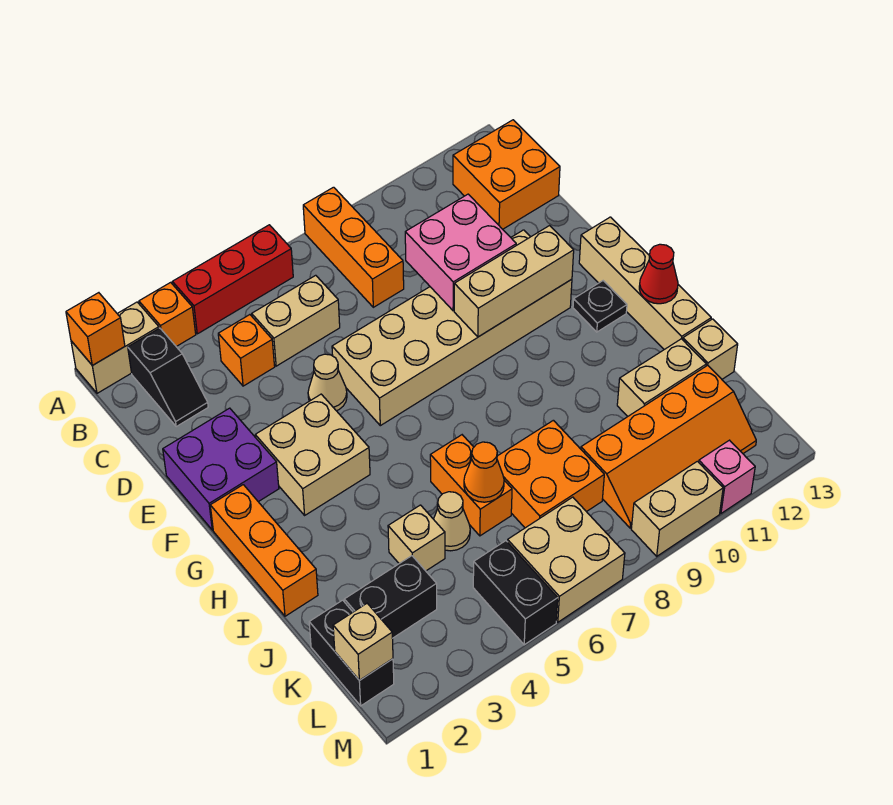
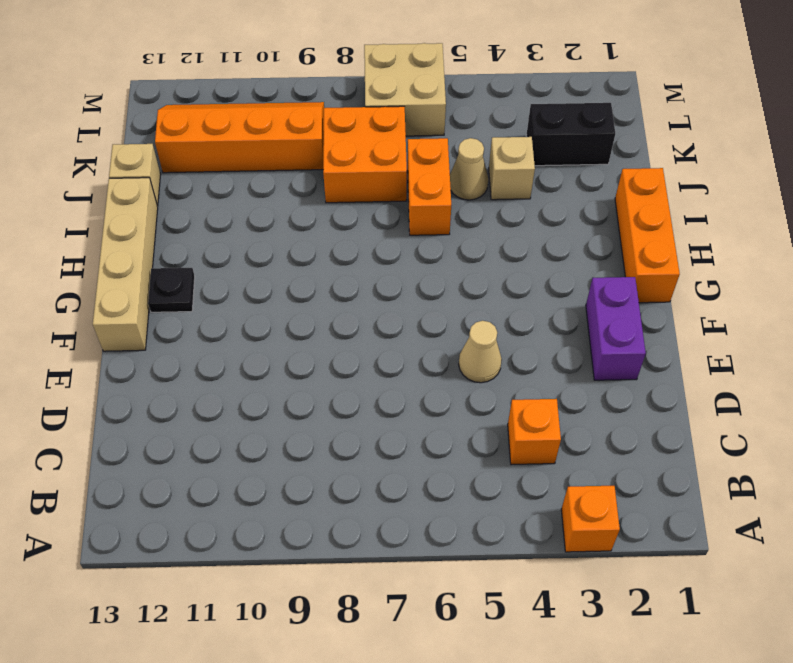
purple 1x2 brick [586,277,646,380] -> purple 2x2 brick [163,408,279,530]
none -> tan 1x2 brick [71,302,159,393]
none -> red 1x3 brick [172,225,293,334]
none -> orange 1x3 brick [303,187,404,307]
none -> black 1x2 slope [128,328,208,427]

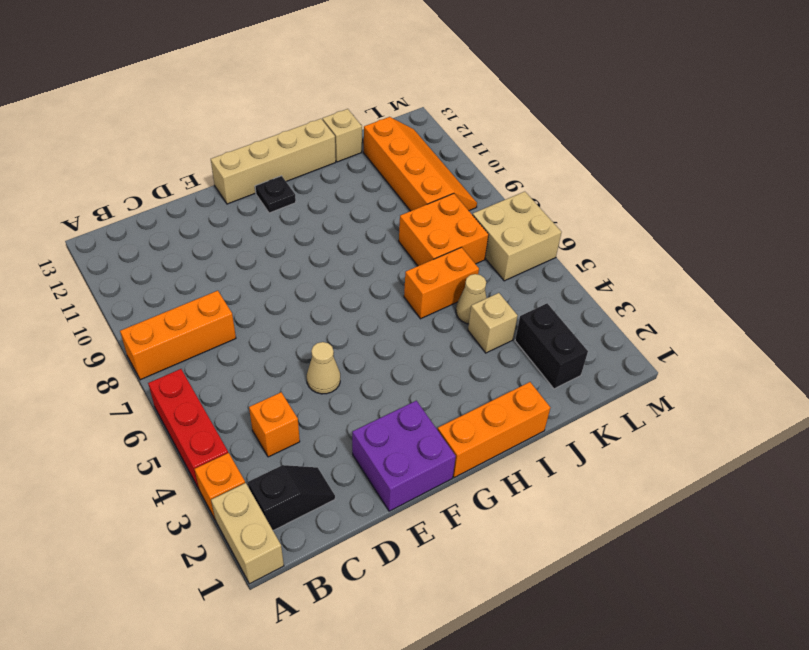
none -> orange 2x2 brick [453,120,560,229]
none -> tan 1x2 brick [252,275,340,366]
none -> tan 2x6 brick [332,230,572,426]
none -> tan 2x2 brick [255,394,370,515]

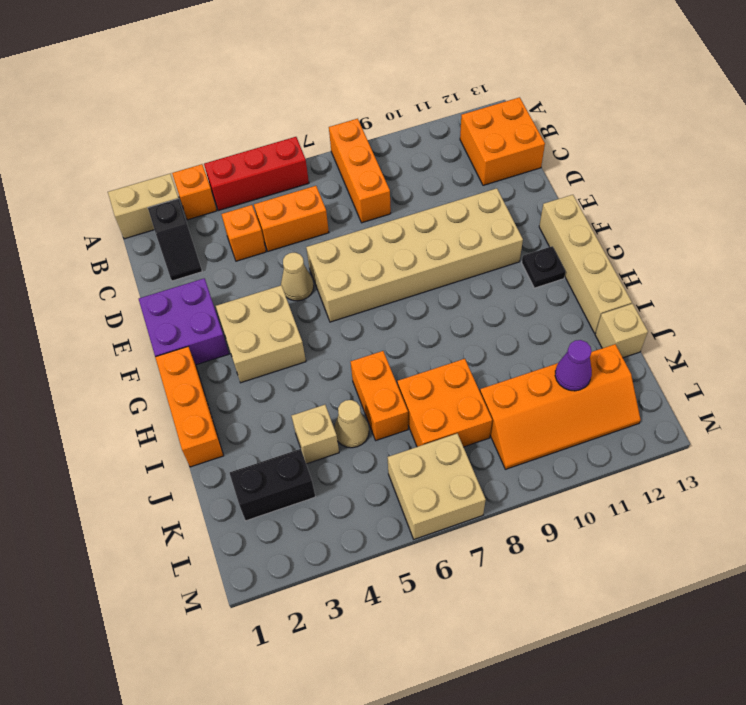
orange 1x2 brick [254,186,329,251] -> tan 1x2 brick [252,275,340,366]
purple 1x1 cone [555,340,592,391] -> none
none -> tan 1x2 brick [617,339,706,416]
none -> black 1x2 brick [309,600,394,706]
none -> black 1x2 brick [473,541,558,645]
none -> tan 1x2 brick [631,461,723,556]

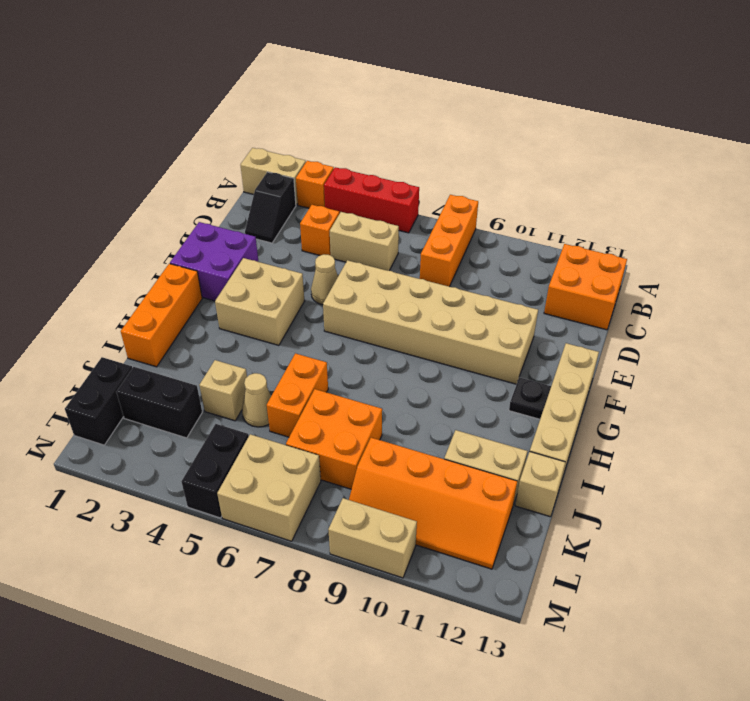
none -> pink 1x1 brick [699,440,755,513]
none -> orange 1x1 brick [66,293,125,365]
none -> pink 2x2 brick [405,194,516,311]
none -> tan 1x3 brick [454,226,574,337]

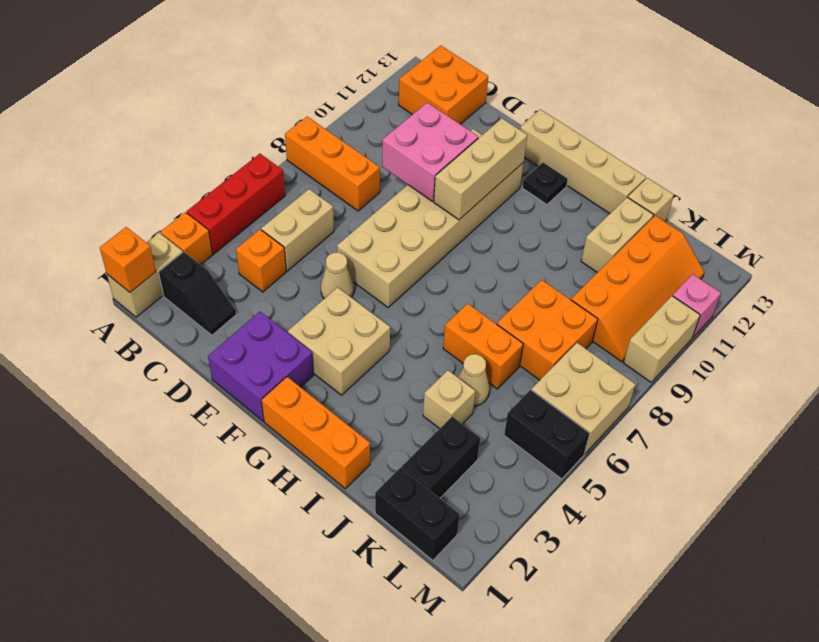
none -> red 1x1 cone [639,244,678,304]
none -> orange 1x1 cone [464,442,504,502]
none -> tan 1x1 brick [333,603,393,680]

